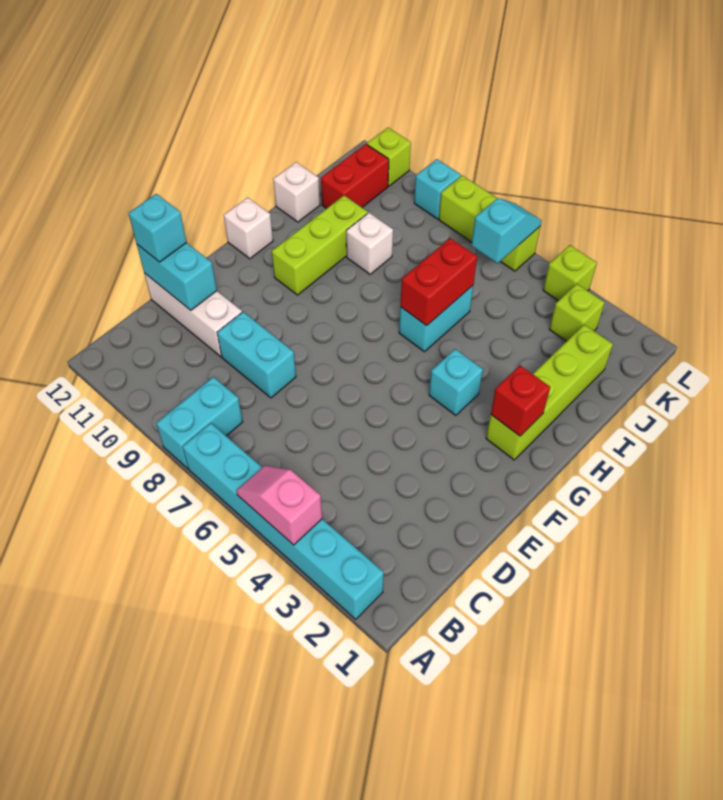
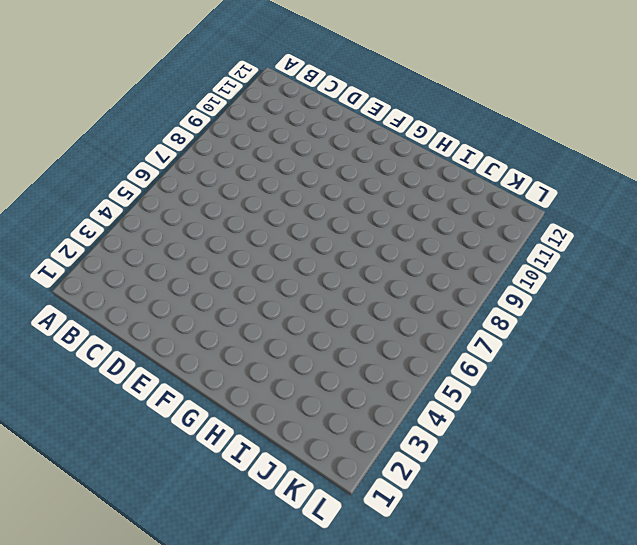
none -> cyan 1x6 brick [183,423,384,619]
none -> cyan 1x2 brick [156,377,243,468]
none -> cyan 1x2 brick [217,312,296,398]

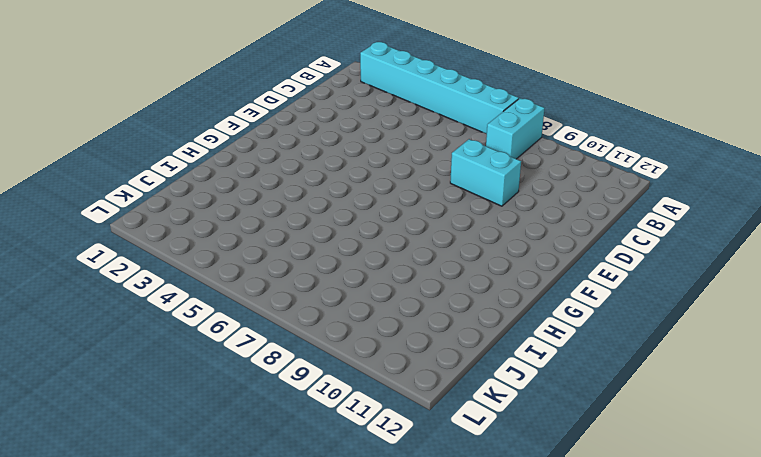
none -> white 1x3 brick [144,273,242,357]
none -> lime 1x4 brick [486,325,613,460]
none -> cyan 1x1 brick [429,349,483,416]

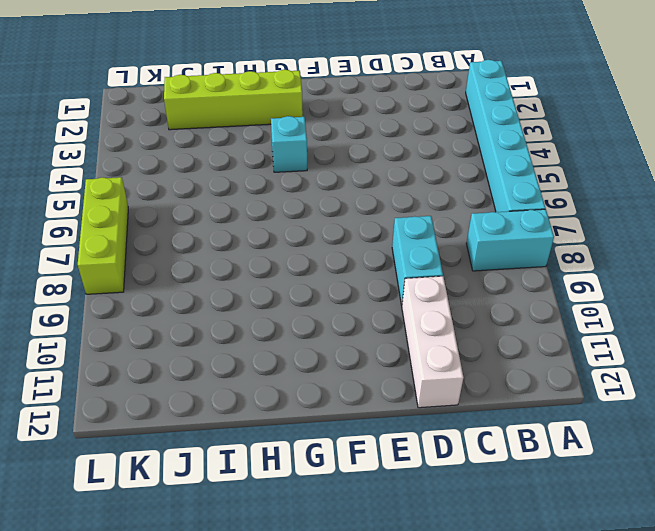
none -> lime 1x3 brick [272,196,368,295]
none -> white 1x1 brick [224,197,273,259]
none -> cyan 1x2 brick [399,286,473,352]

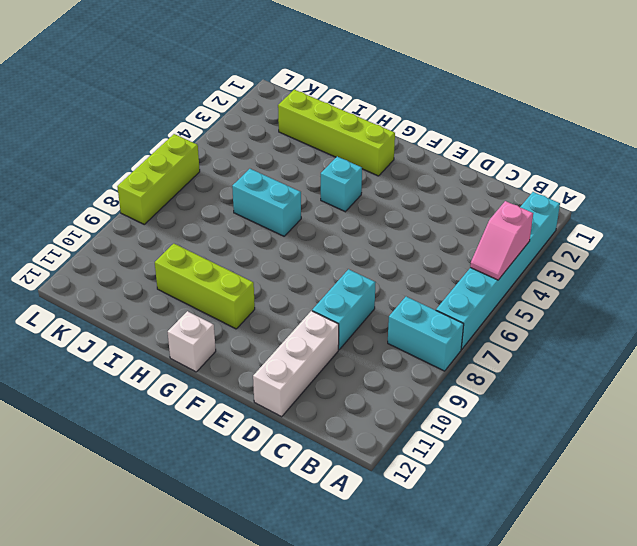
none -> white 1x1 brick [346,213,393,274]
none -> white 1x1 brick [273,162,320,222]
none -> red 1x2 brick [321,144,389,209]

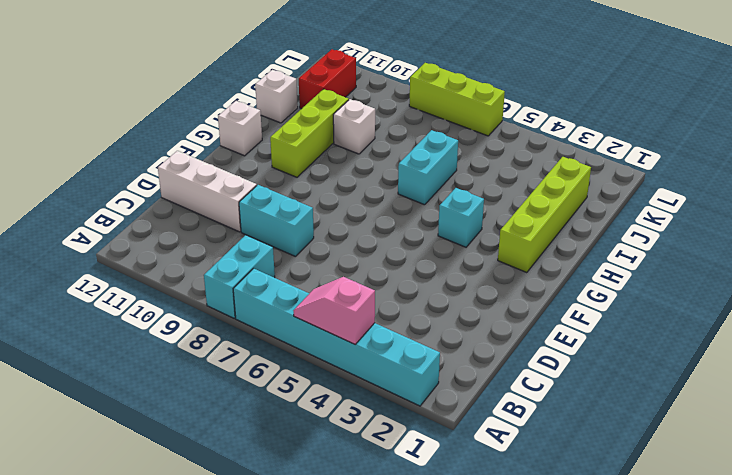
none -> lime 1x1 brick [549,284,605,342]
none -> lime 1x1 brick [543,245,597,301]
none -> cyan 1x1 brick [414,159,461,219]

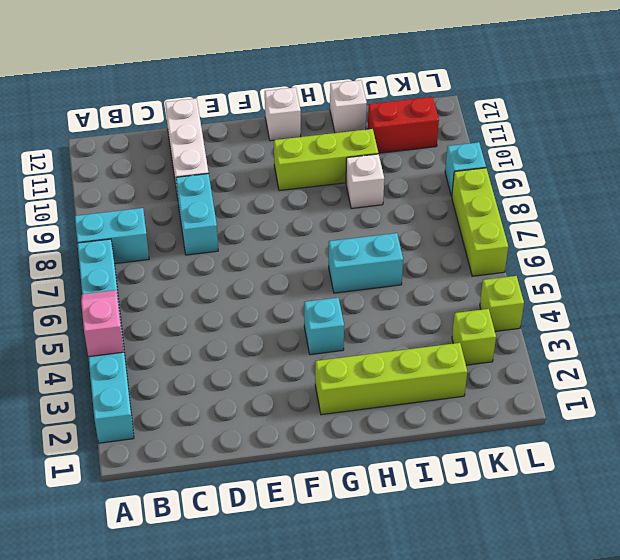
none -> lime 1x1 brick [367,128,411,186]
none -> cyan 1x2 brick [137,243,217,310]
none -> red 1x1 brick [491,366,550,436]

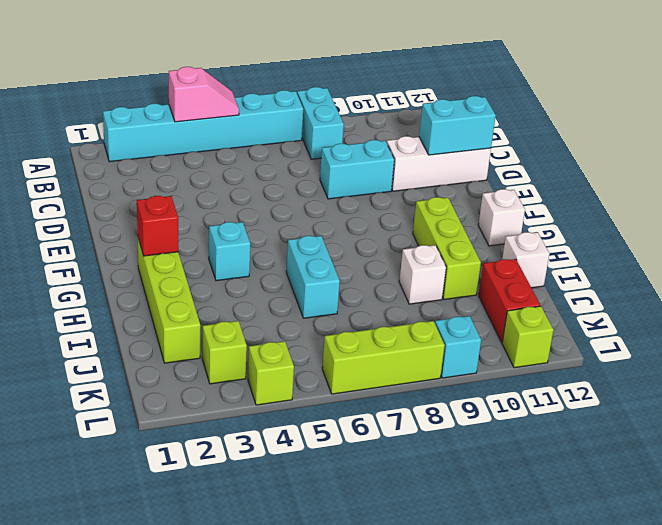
none -> red 1x2 brick [400,238,477,326]
none -> cyan 1x2 slope [472,198,542,263]
none -> cyan 1x1 brick [128,194,187,262]

